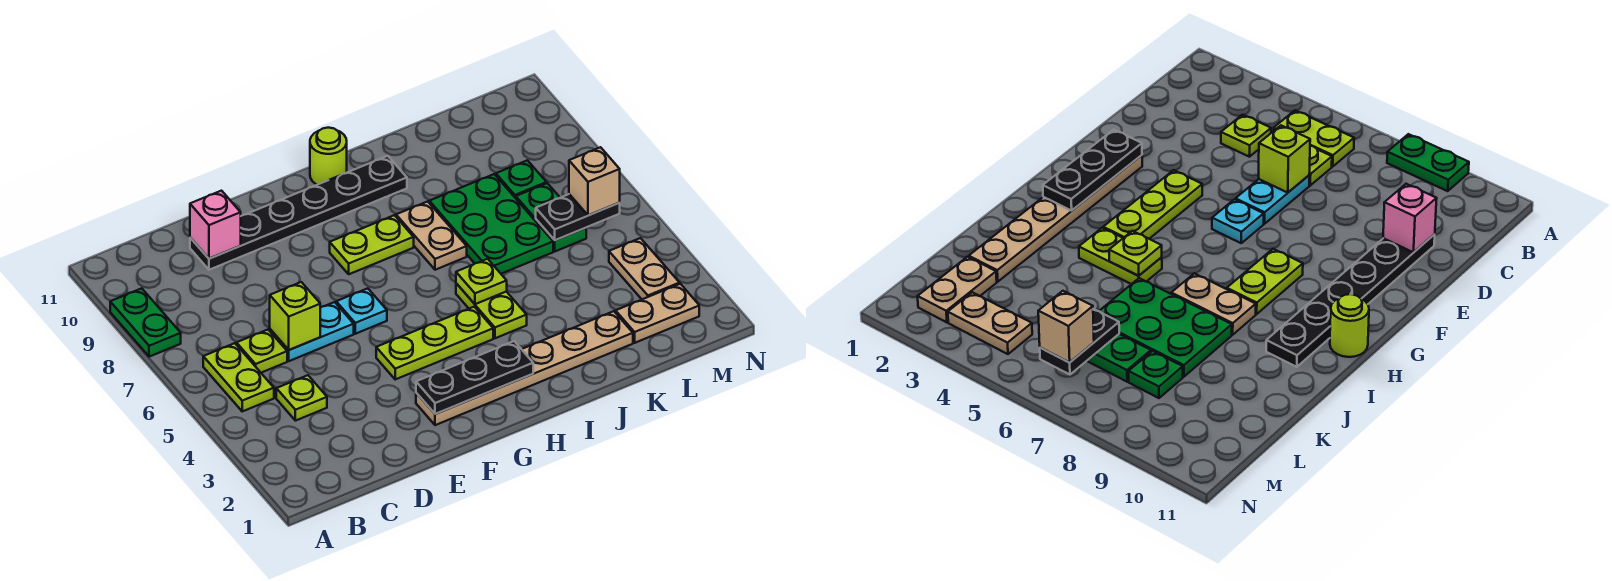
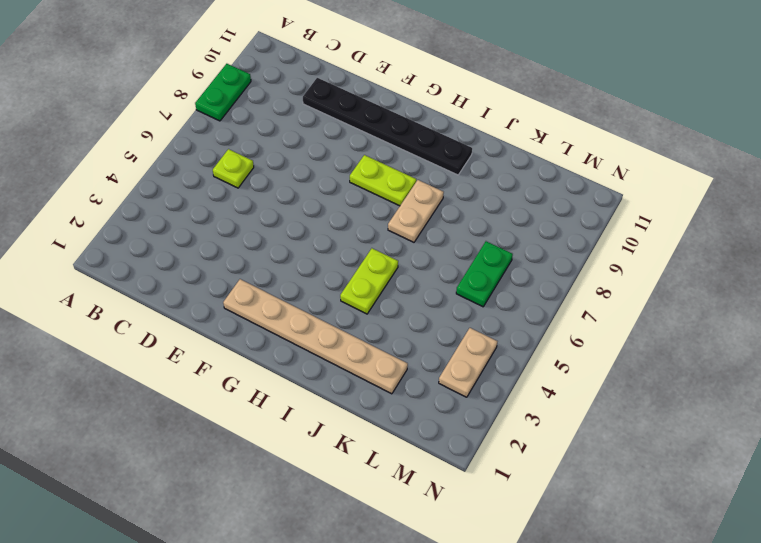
none -> lime 1x2 plate [203,343,274,411]
none -> lime 1x1 plate [276,375,327,421]
none -> cyan 1x2 plate [270,302,354,361]

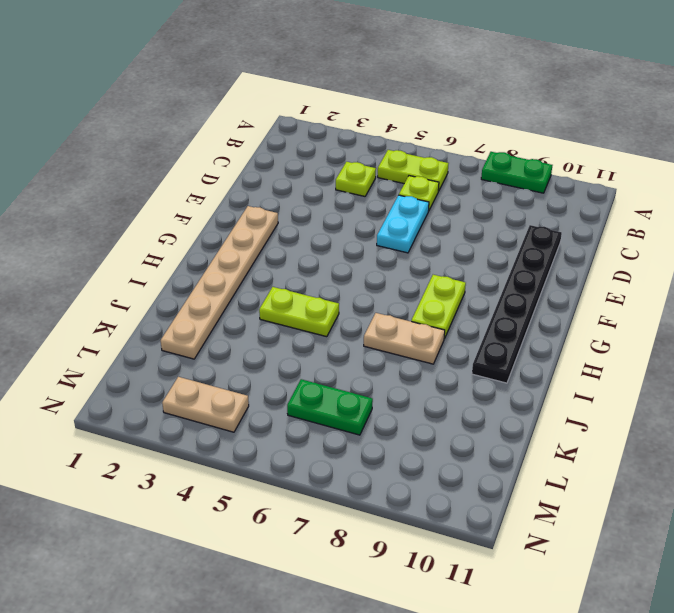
none -> lime 1x3 plate [376,307,493,379]
none -> cyan 1x1 plate [336,288,387,334]
none -> lime 1x1 round brick [310,128,347,185]

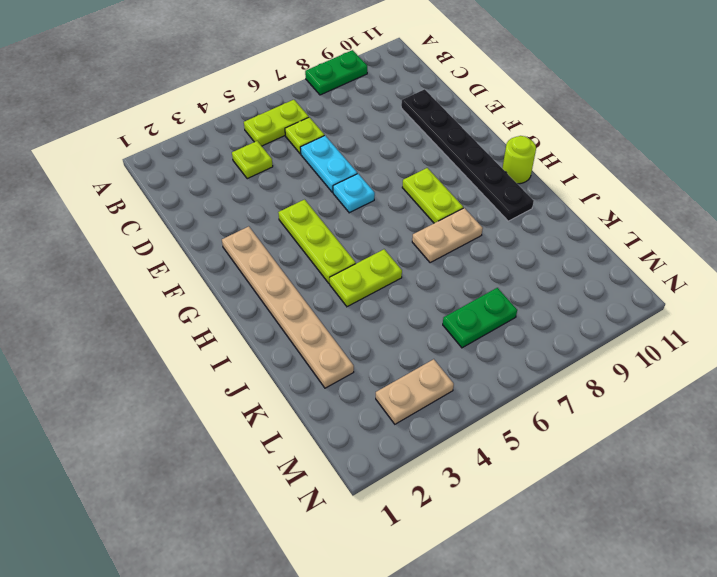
none -> green 2x3 plate [429,174,553,274]
none -> tan 1x2 plate [616,284,699,343]
none -> green 1x1 plate [496,160,547,198]

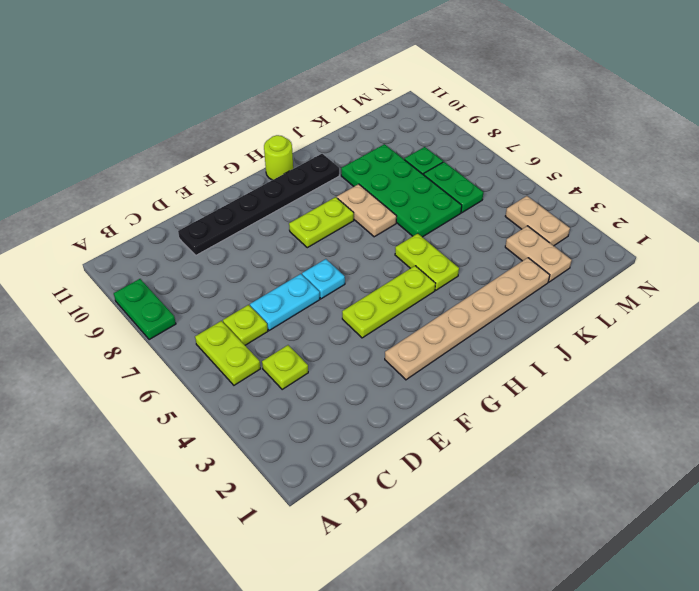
green 2x4 plate [341,144,462,237] -> green 2x3 plate [429,174,553,274]
tan 1x2 plate [505,226,572,282] -> tan 1x2 plate turned to [616,284,699,343]
none -> lime 1x1 brick [270,282,320,350]
none -> pink 1x1 brick [190,191,241,259]
none -> black 1x3 plate [416,341,533,414]

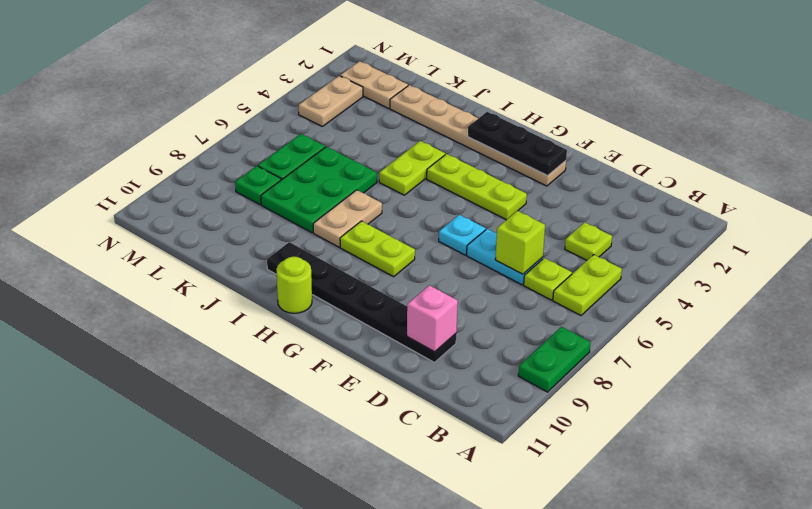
none -> lime 1x1 plate [456,259,507,304]
none -> black 1x2 plate [536,194,620,240]
none -> tan 1x1 brick [569,147,620,215]

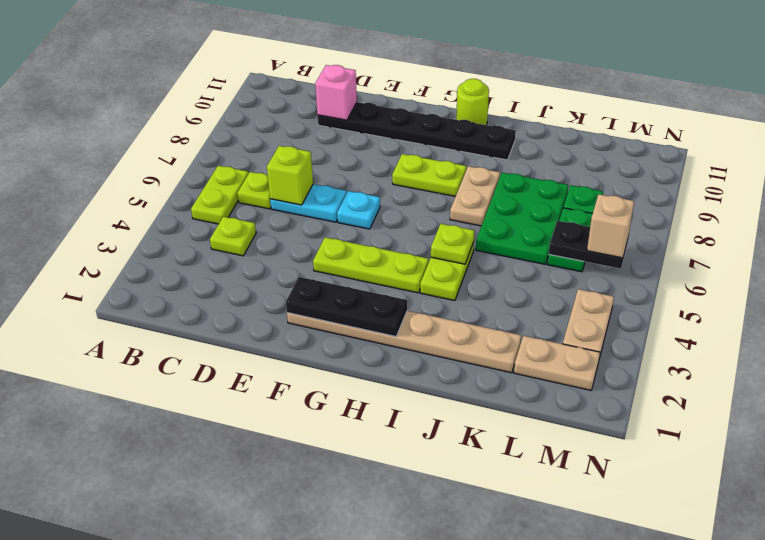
none -> green 1x2 plate [110,288,181,357]

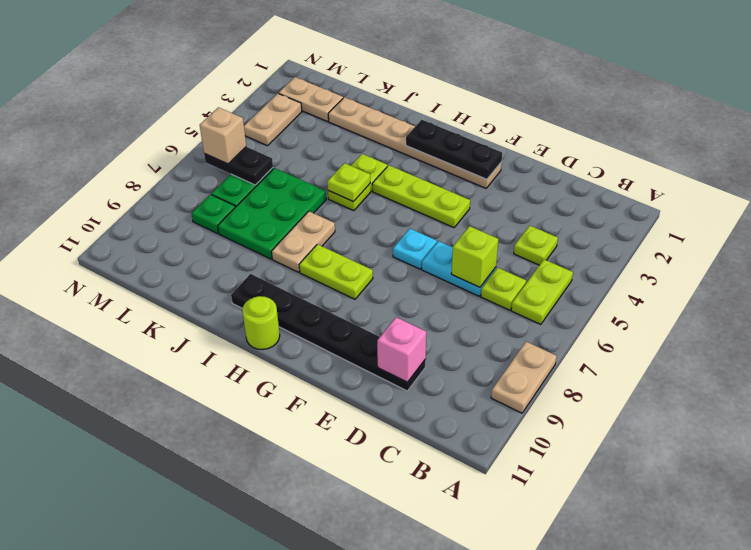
tan 1x2 plate [491,342,557,413] -> green 1x2 plate [110,288,181,357]

